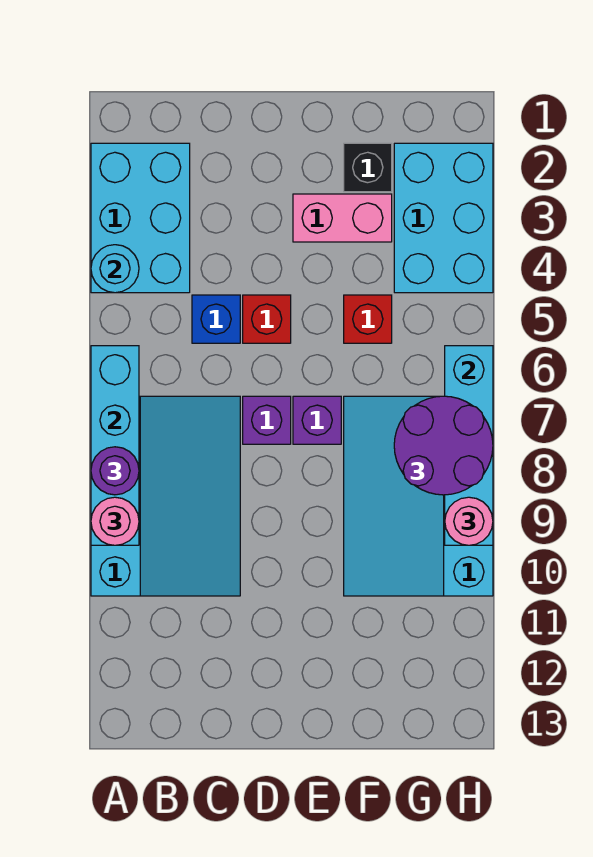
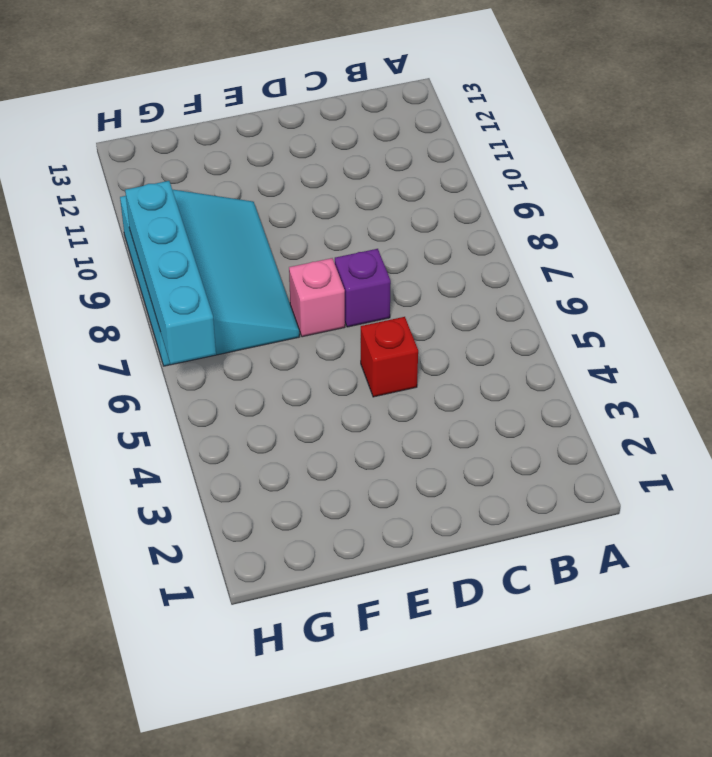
pink 1x1 brick [289,258,345,337] -> purple 1x1 brick [293,396,341,444]
none -> cyan 2x3 brick [91,143,190,293]
none -> cyan 3x4 slope [91,396,240,596]
none -> blue 1x1 brick [192,295,240,343]

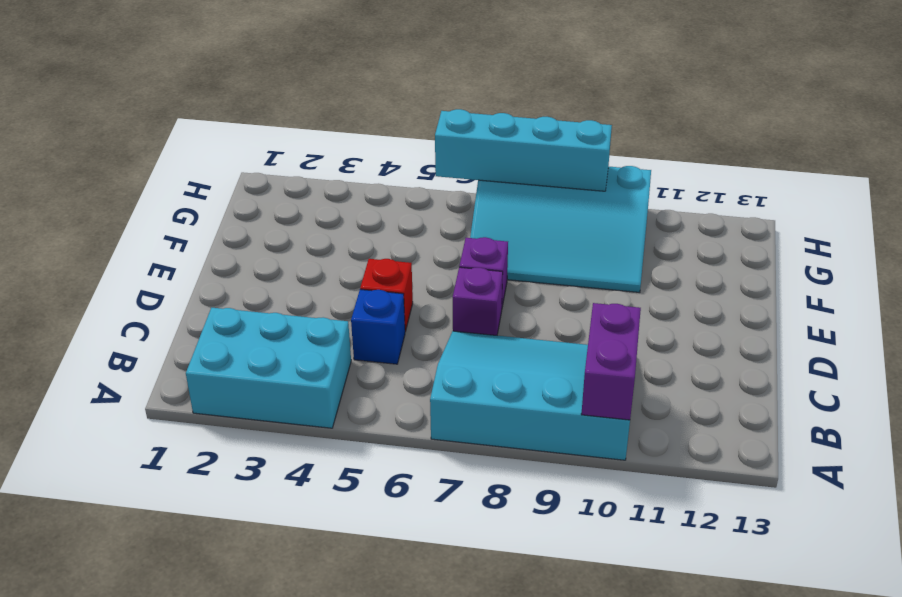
purple 1x2 brick [581,303,641,420] -> none
none -> pink 1x2 brick [293,194,392,242]
none -> black 1x1 brick [344,143,392,192]
none -> red 1x1 brick [344,295,392,343]

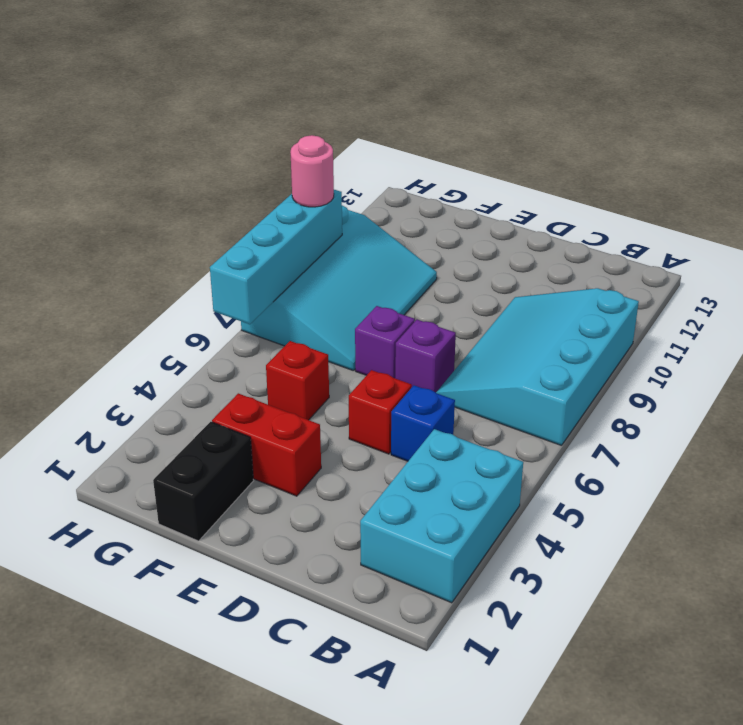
red 1x2 brick [212,393,321,496] -> pink 1x2 brick [293,194,392,242]
black 1x2 brick [153,422,254,541] -> black 1x1 brick [344,143,392,192]
none -> cyan 2x3 brick [394,143,493,293]
none -> cyan 1x1 round brick [91,245,139,293]
none -> cyan 1x4 brick [91,346,139,545]

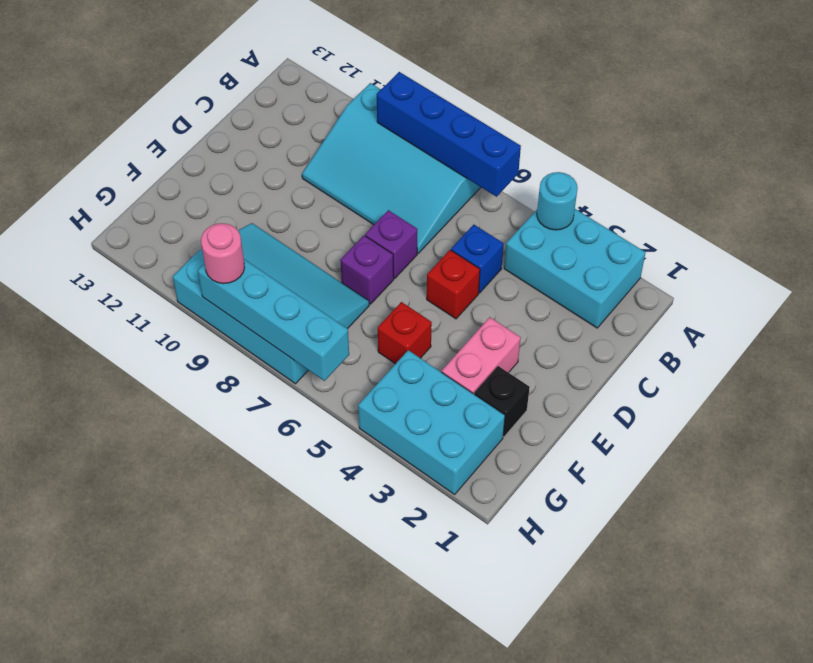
blue 1x4 brick [377,72,521,197] -> cyan 1x4 brick [91,346,139,545]
none -> purple 1x1 round brick [91,447,139,495]
none -> pink 1x1 round brick [91,497,139,545]
none -> purple 2x2 round brick [394,396,493,495]

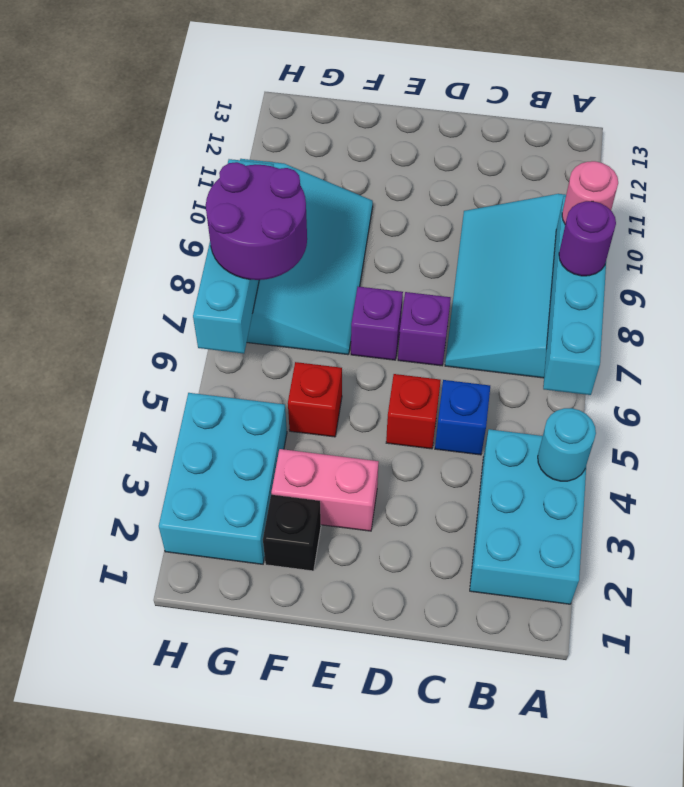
none -> pink 1x1 round brick [445,497,493,545]

